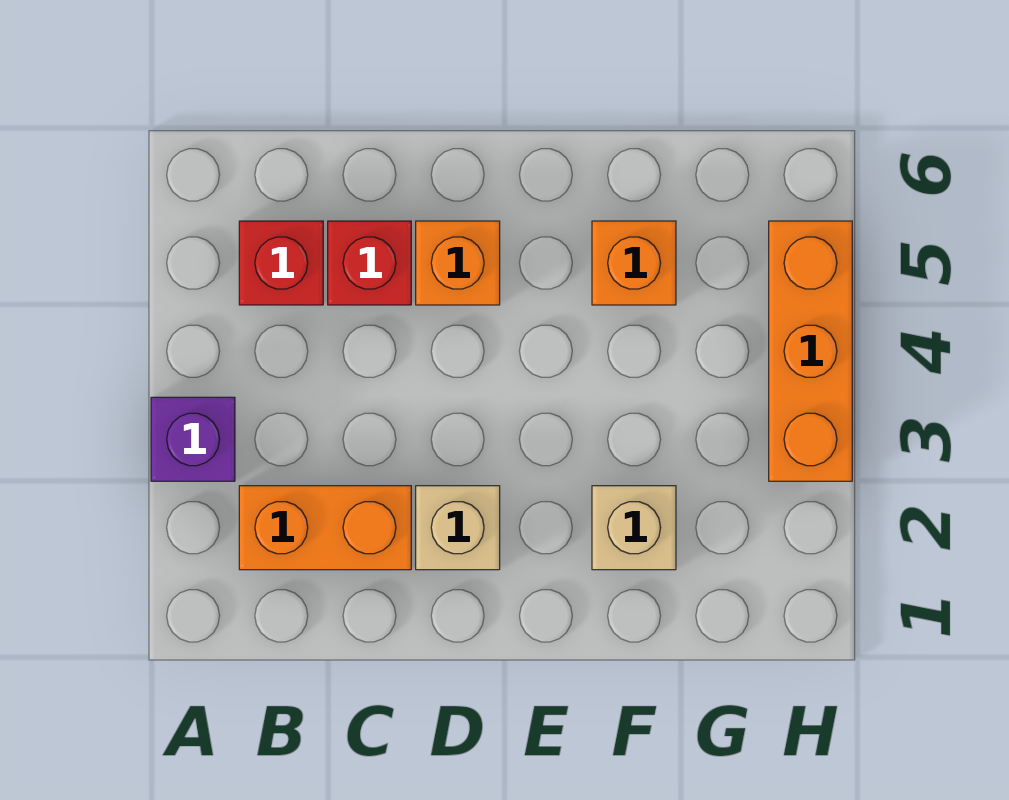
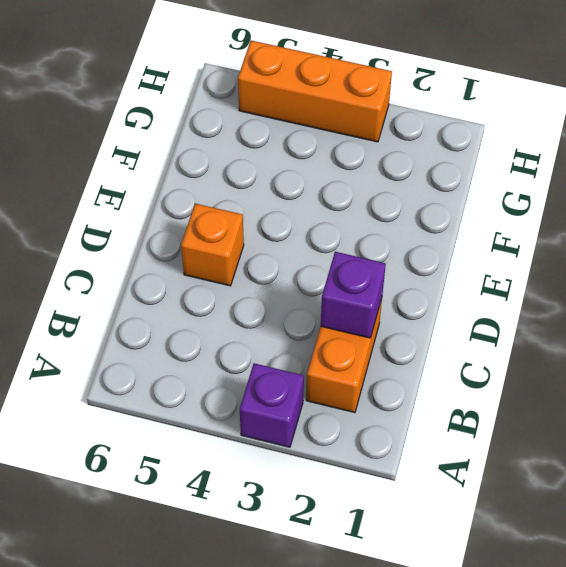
purple 1x1 brick [321,252,386,338] -> none
none -> red 1x1 brick [239,221,323,305]
none -> red 1x1 brick [328,221,411,305]

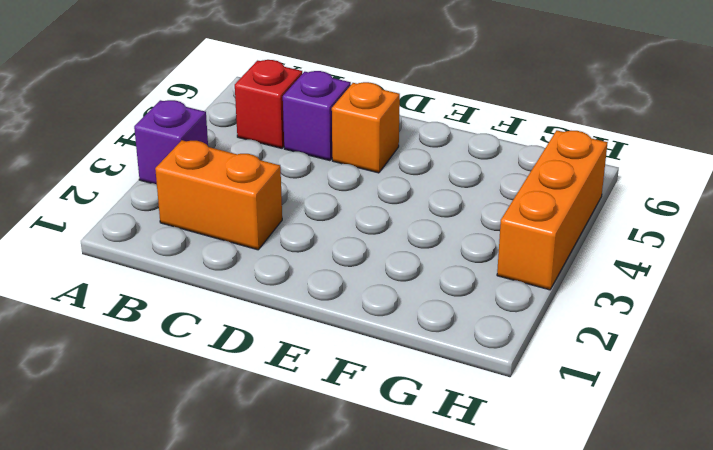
purple 1x1 brick [283,71,351,161] -> red 1x1 brick [328,221,411,305]
none -> tan 1x1 brick [416,486,500,570]
none -> tan 1x1 brick [592,486,676,570]

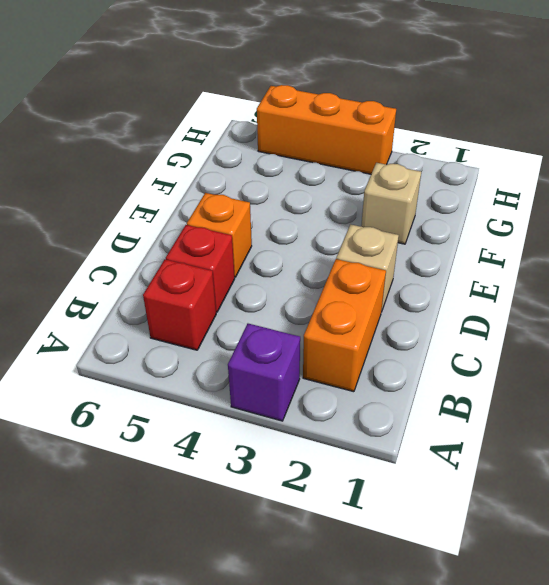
none -> orange 1x1 brick [592,221,676,305]

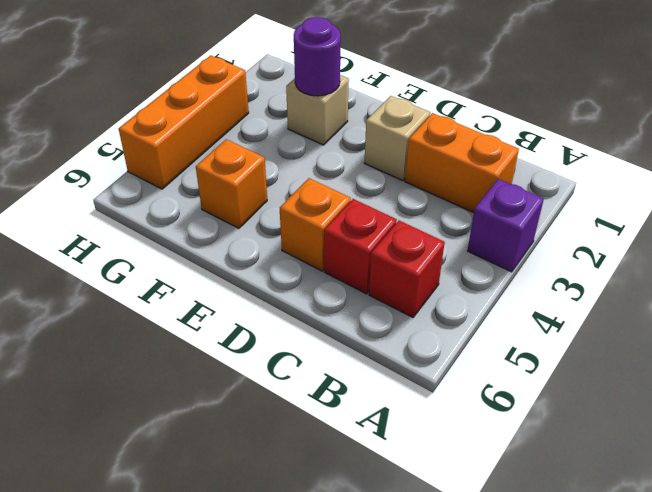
purple 1x1 round brick [294,17,341,96] -> none

